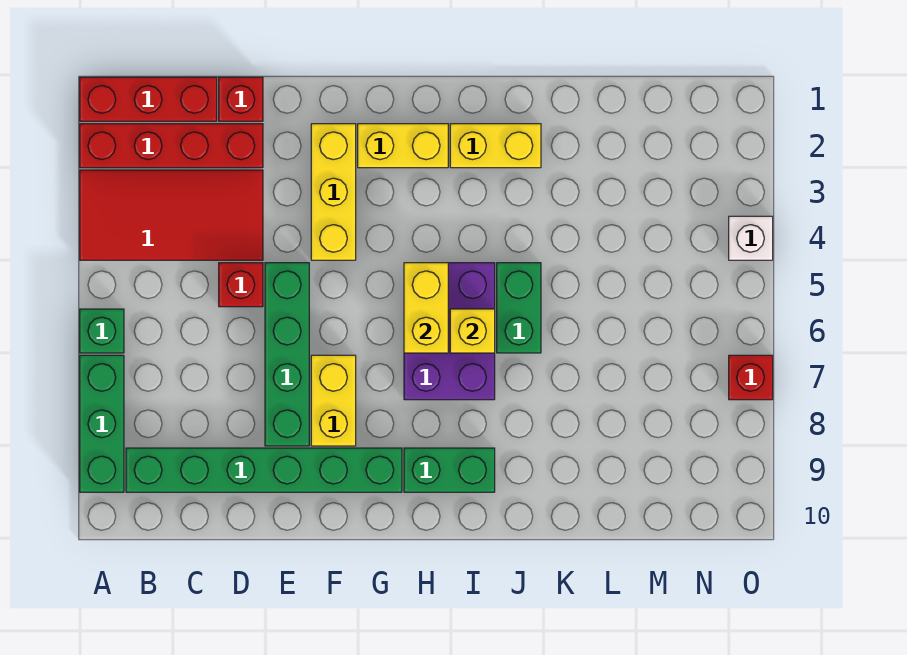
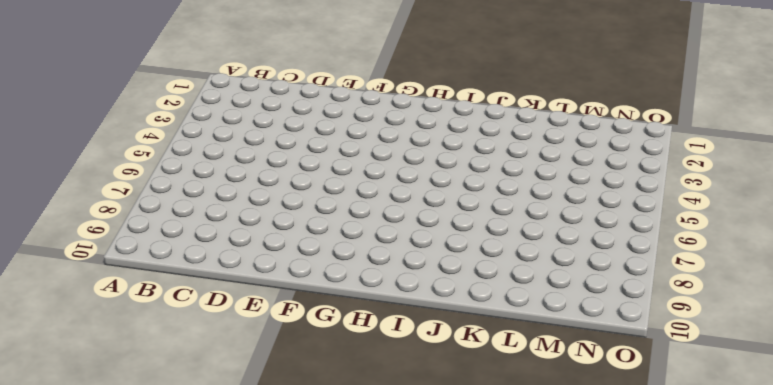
none -> red 1x3 brick [80,77,217,121]
none -> red 1x4 brick [80,124,263,168]
none -> red 2x4 tile [80,170,263,260]

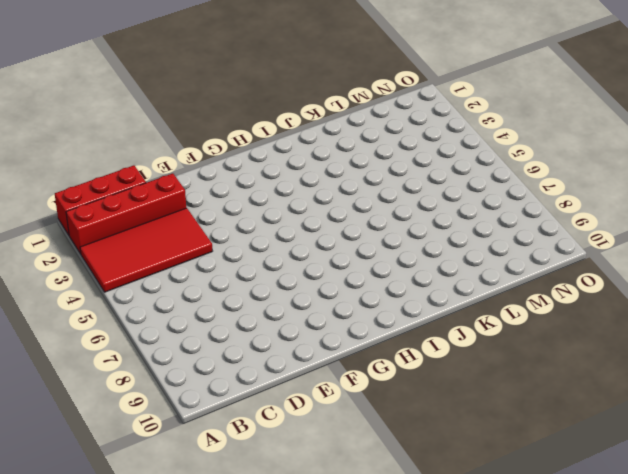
none -> green 1x1 brick [80,309,124,353]
none -> green 1x3 brick [80,355,124,492]
none -> green 1x6 brick [126,448,402,492]

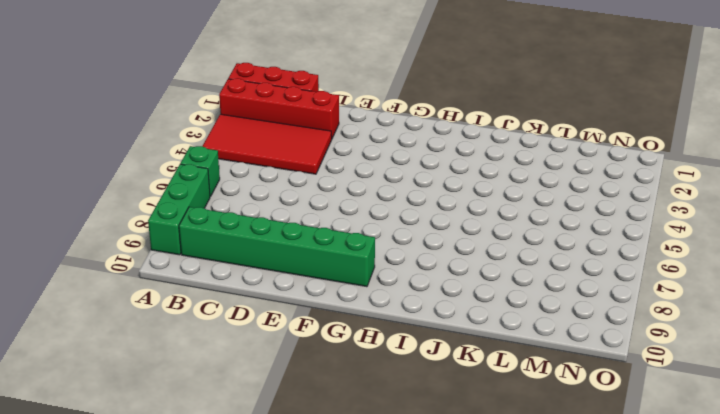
none -> red 1x1 brick [219,77,263,121]
none -> red 1x1 brick [219,263,263,307]
none -> green 1x4 brick [265,263,309,446]

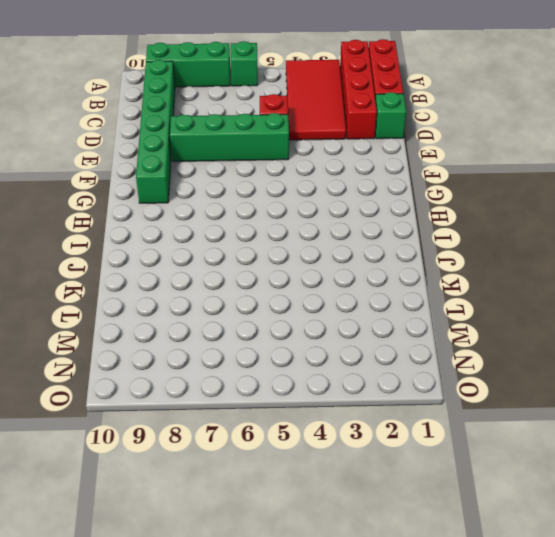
green 1x1 brick [375,92,406,139] -> red 1x1 brick [219,77,263,121]
none -> yellow 1x3 brick [311,124,356,260]
none -> yellow 1x2 brick [311,355,356,446]
none -> yellow 1x2 brick [358,124,448,168]

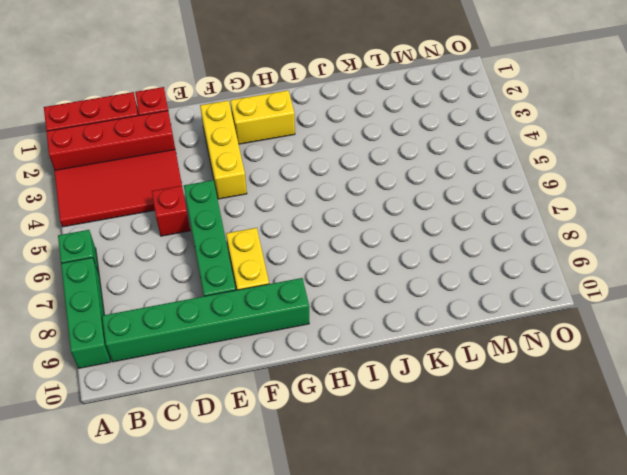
none -> purple 2x3 brick [404,263,495,400]
none -> green 1x2 brick [404,448,495,492]
none -> yellow 1x2 brick [450,124,541,168]

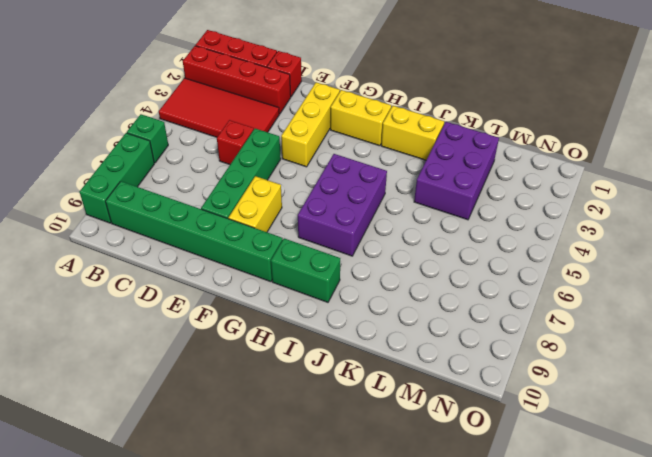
purple 2x3 brick [414,122,499,220] -> none
none -> green 1x2 brick [497,263,541,353]
none -> white 1x1 brick [729,216,773,260]
none -> red 1x1 brick [729,355,773,400]

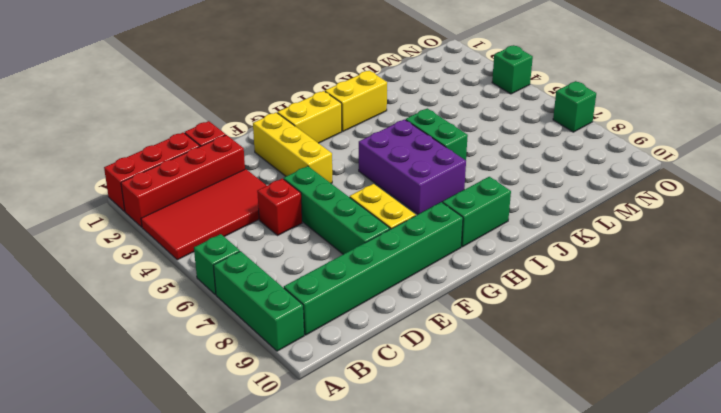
green 1x1 brick [492,45,533,94] -> white 1x1 brick [729,216,773,260]
green 1x1 brick [553,81,596,132] -> red 1x1 brick [729,355,773,400]
none -> yellow 1x2 brick [404,263,448,353]
none -> yellow 1x1 brick [450,309,495,353]

